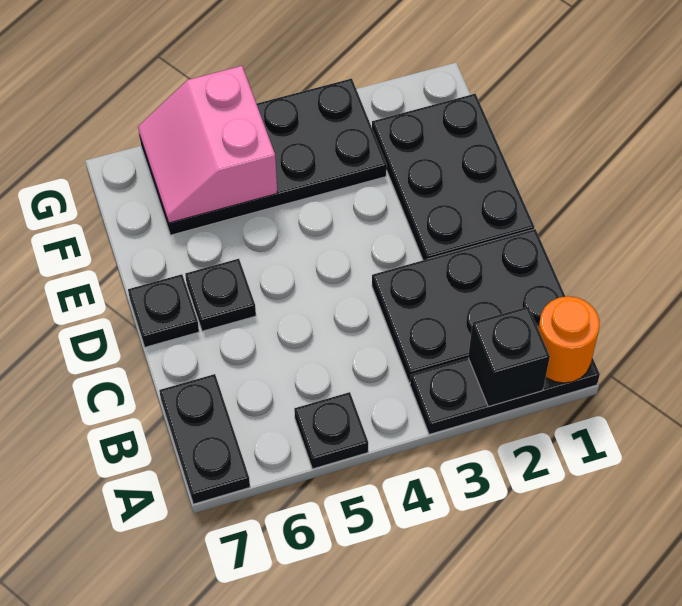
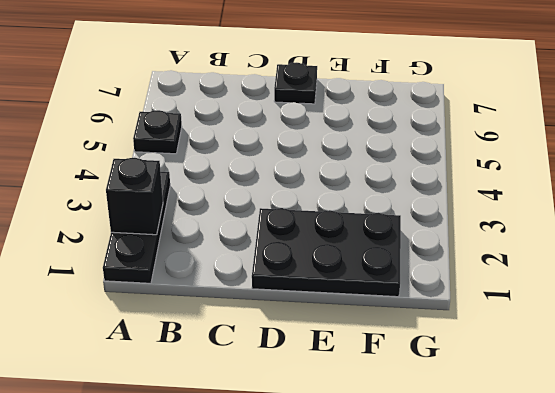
none -> black 1x2 plate [159,374,250,504]
none -> black 2x3 plate [372,229,566,383]

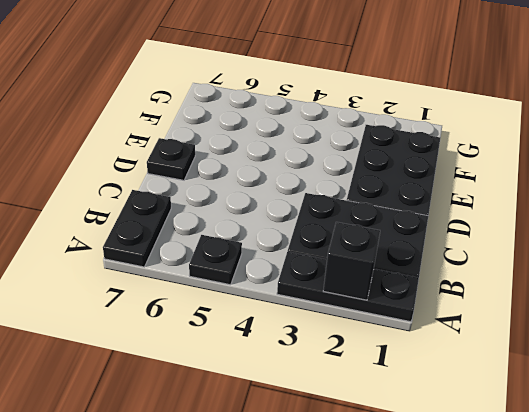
none -> black 1x1 plate [185,259,256,331]
none -> black 2x4 plate [139,79,387,235]

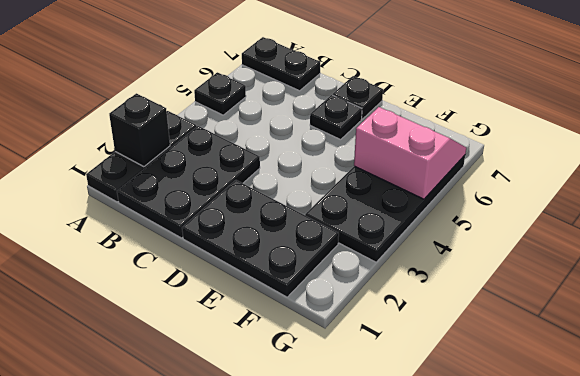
none -> orange 1x1 round brick [538,296,600,383]

